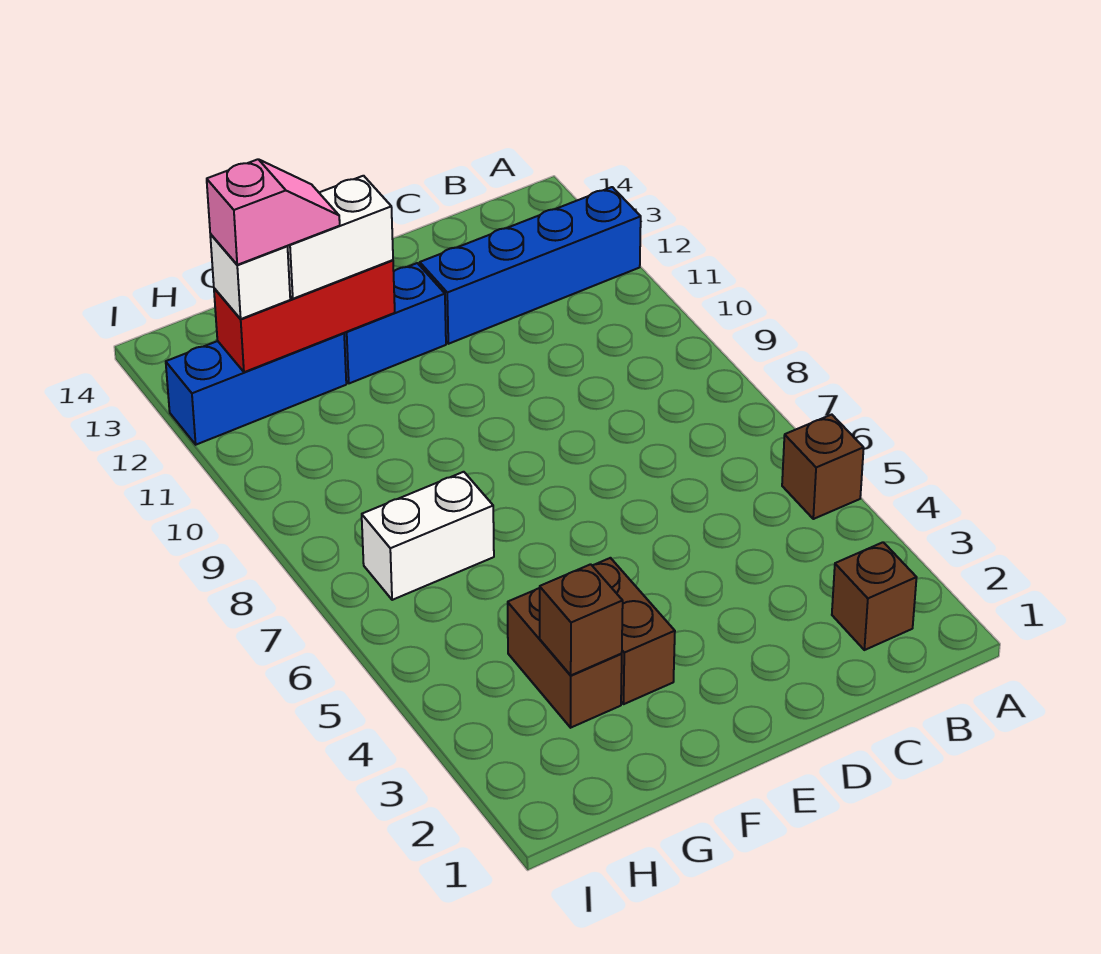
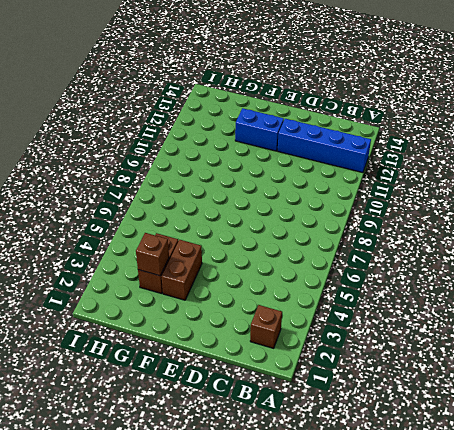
none -> brown 1x1 brick [782,415,864,519]
none -> white 1x2 brick [362,472,494,600]
none -> blue 1x3 brick [166,333,346,445]

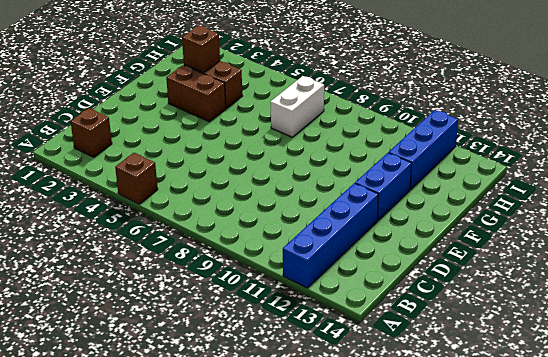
none -> red 1x3 brick [214,260,395,372]
none -> white 1x2 brick [288,176,393,299]
none -> white 1x1 brick [210,234,290,319]

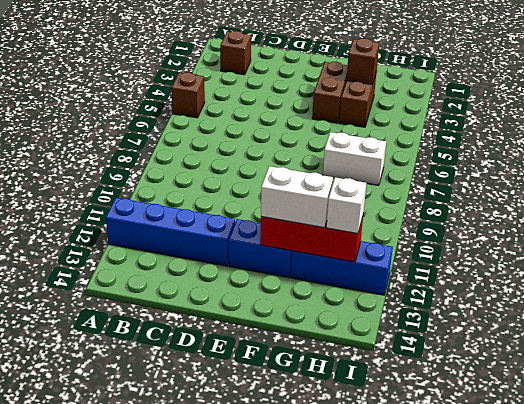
none -> pink 1x2 slope [207,159,340,265]

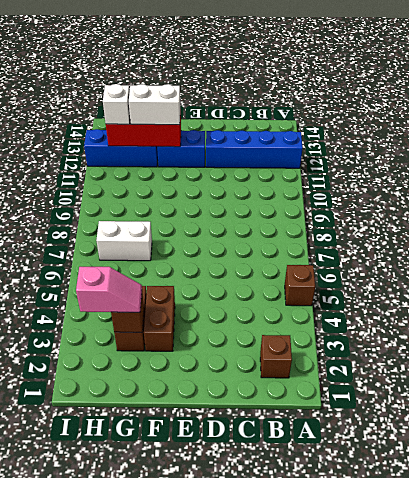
pink 1x2 slope [76,267,142,312] -> pink 1x2 slope moved to [207,159,340,265]

